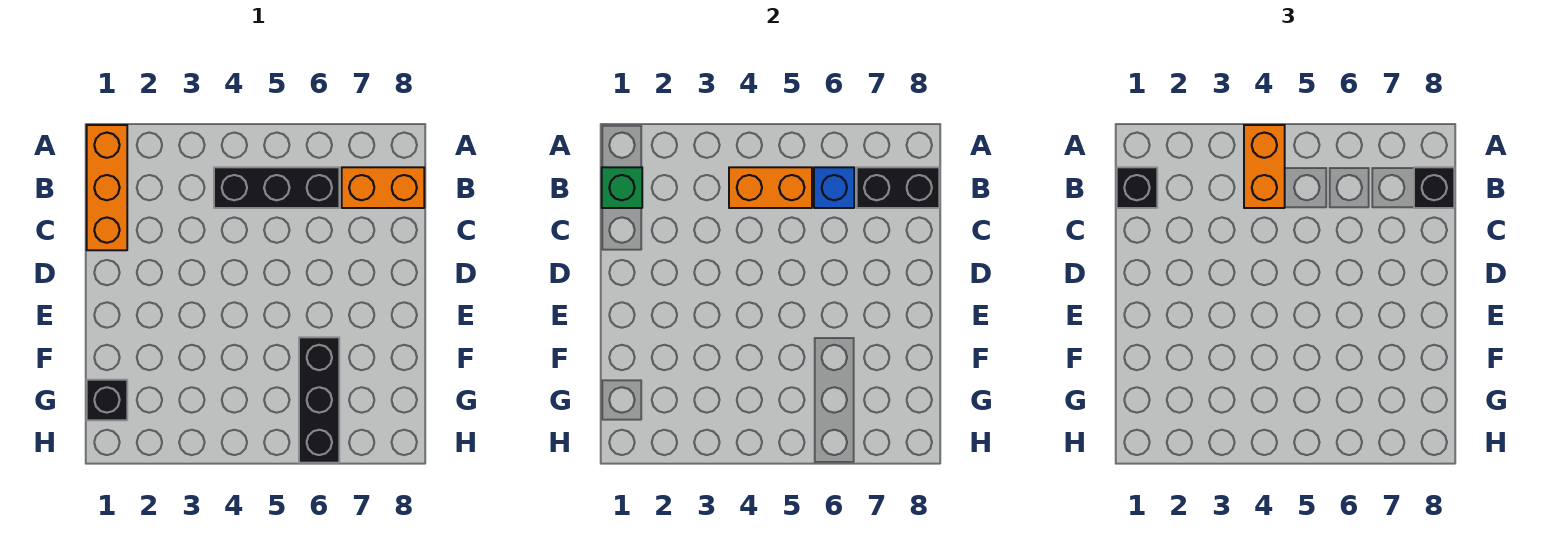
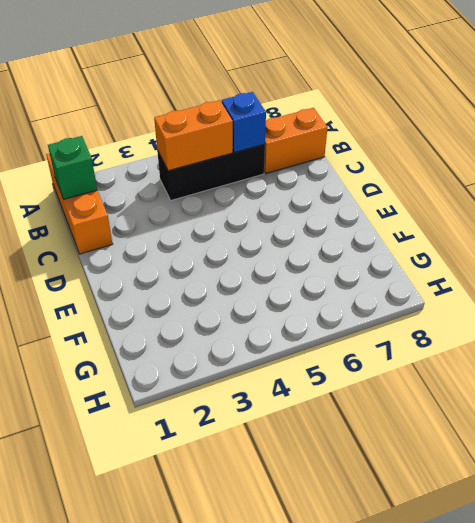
none -> black 1x3 brick [299,337,339,463]
none -> black 1x1 brick [87,380,127,420]
none -> black 1x2 brick [857,167,939,208]

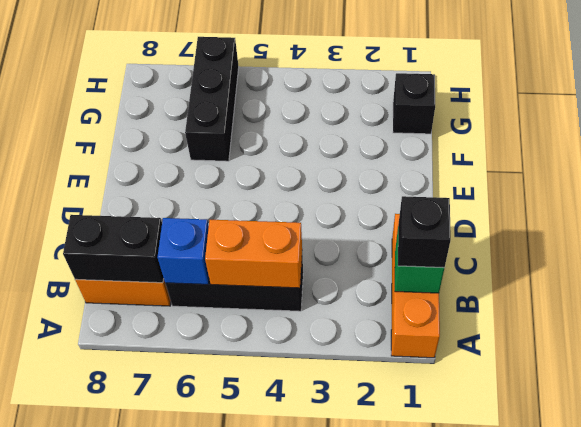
none -> orange 1x2 brick [1244,125,1285,208]
none -> black 1x1 brick [1414,167,1454,208]

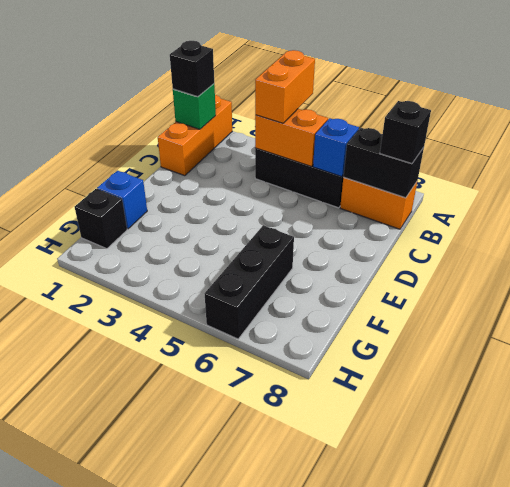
blue 1x1 brick [97,171,147,229] -> none

